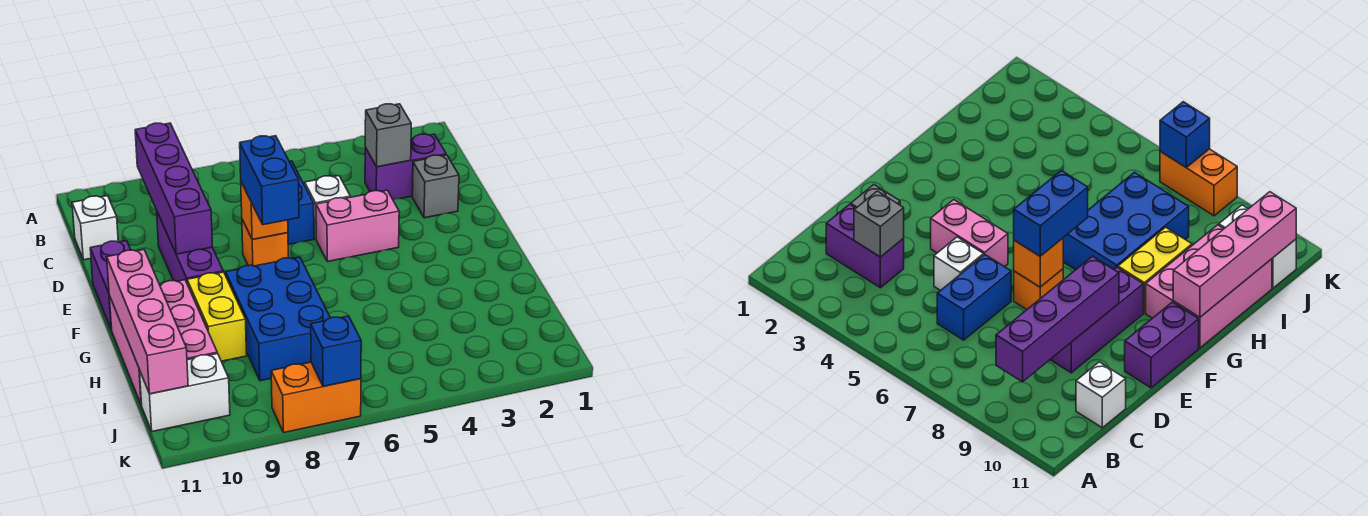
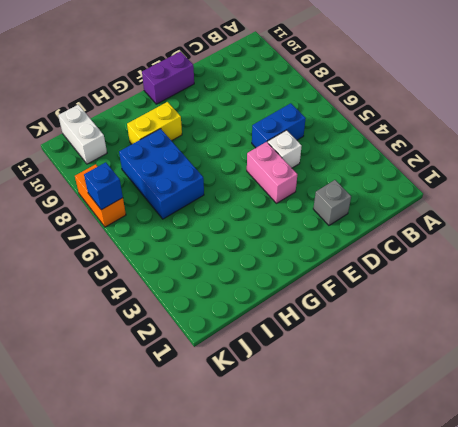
blue 2x3 brick [119,129,204,219] -> blue 2x3 brick turned to [226,257,330,381]
none -> purple 1x2 brick [365,134,446,200]
none -> white 1x1 brick [72,196,118,260]
none -> purple 1x3 brick [157,212,223,282]

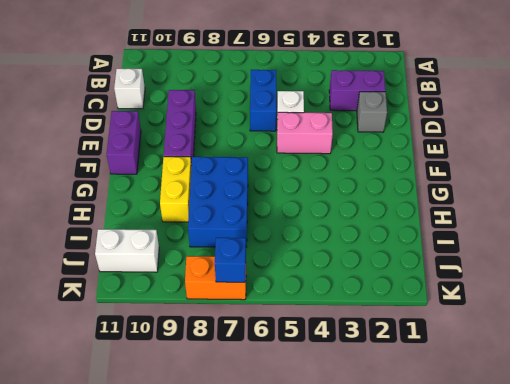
none -> orange 1x1 brick [242,220,288,266]
none -> pink 2x3 brick [109,280,217,405]
none -> purple 1x4 brick [135,123,212,254]

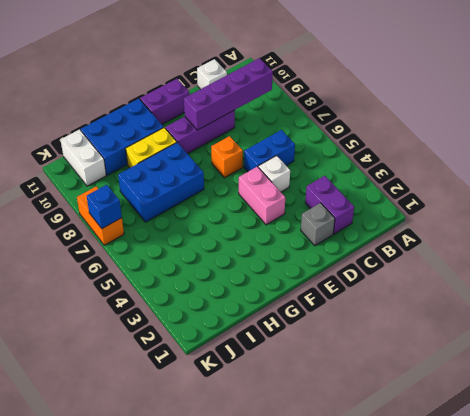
blue 2x3 brick [81,99,164,175] -> pink 2x3 brick [109,280,217,405]
none -> grey 1x1 brick [365,104,411,167]
none -> orange 1x1 brick [241,182,288,239]
none -> pink 1x4 brick [107,249,188,394]

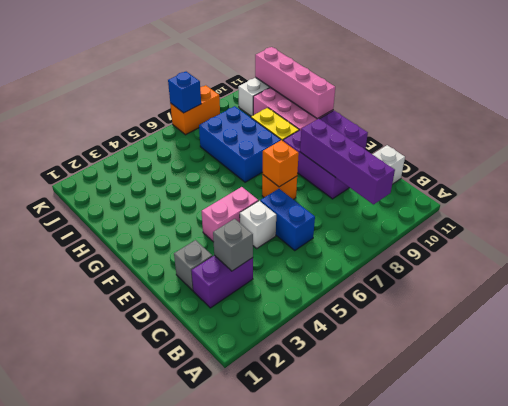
none -> blue 1x2 brick [240,136,299,225]

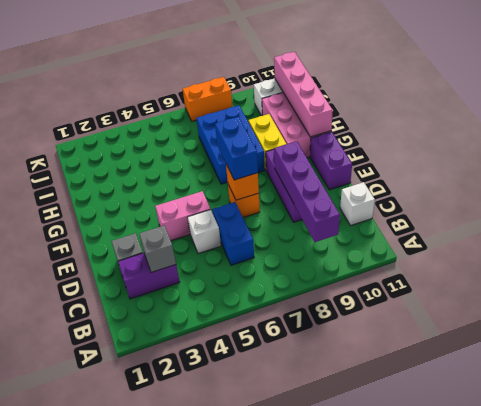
none -> blue 1x1 brick [311,316,361,386]

